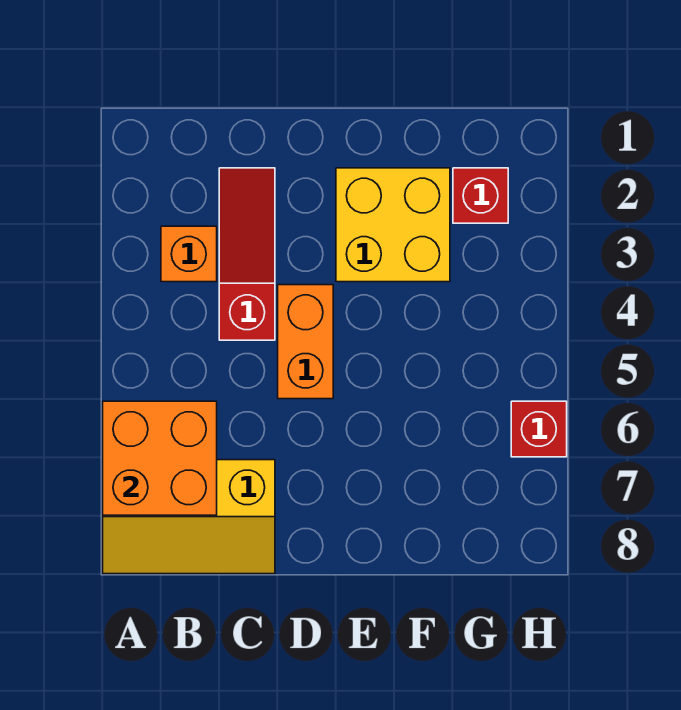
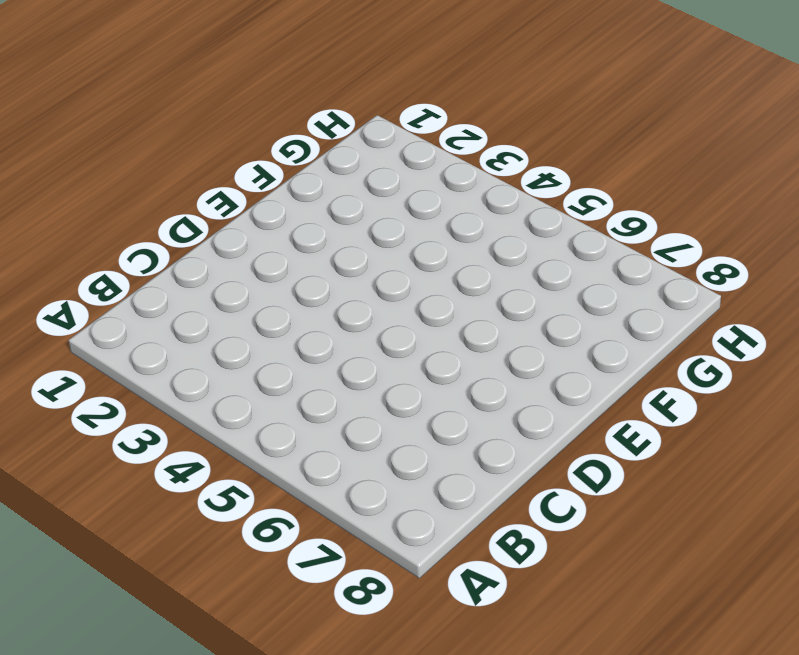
none -> yellow 2x3 slope [103,460,275,574]
none -> orange 1x1 brick [161,226,217,282]

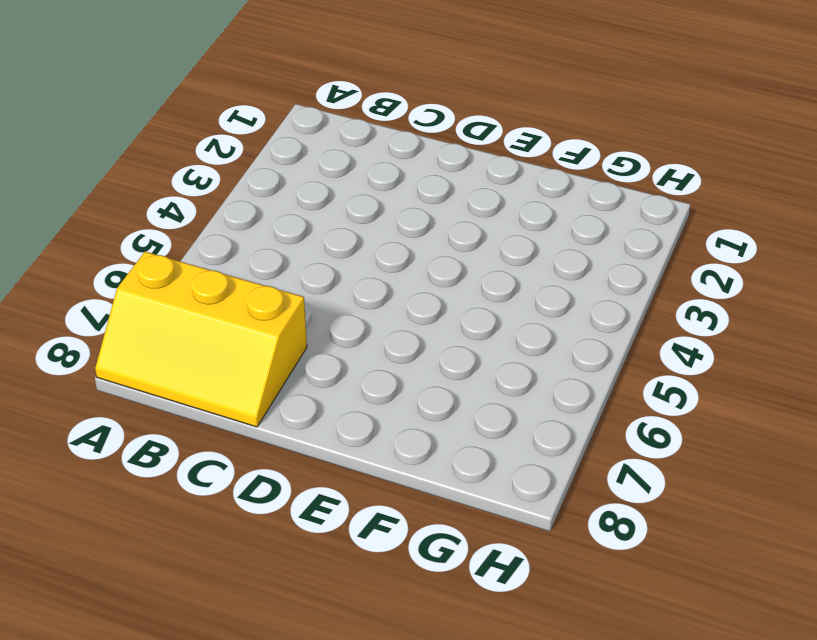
none -> orange 1x1 brick [161,226,217,282]
none -> red 1x3 slope [219,168,275,340]

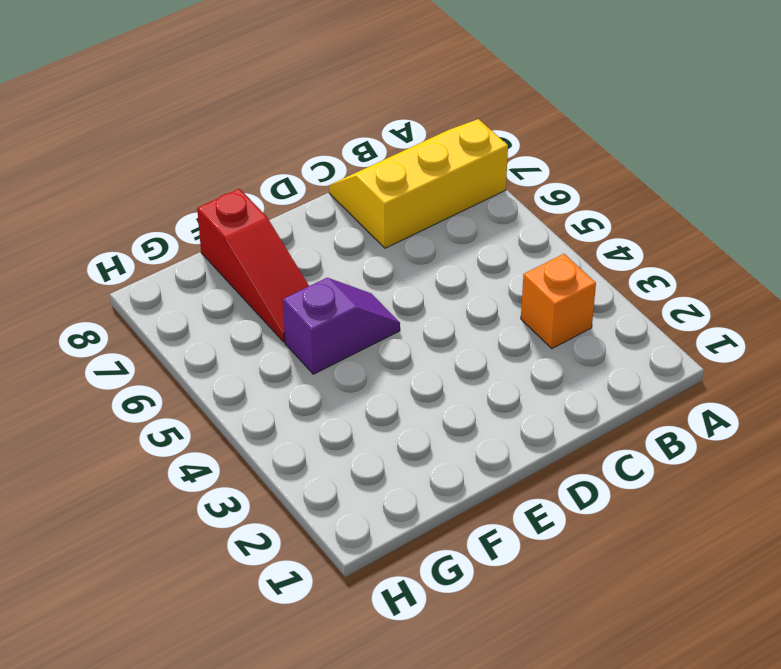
purple 1x2 slope [283,278,400,374] -> none
red 1x3 slope [197,189,309,342] -> red 1x3 slope moved to [219,168,275,340]
none -> orange 1x2 brick [278,285,333,399]
none -> yellow 2x2 brick [336,168,450,282]

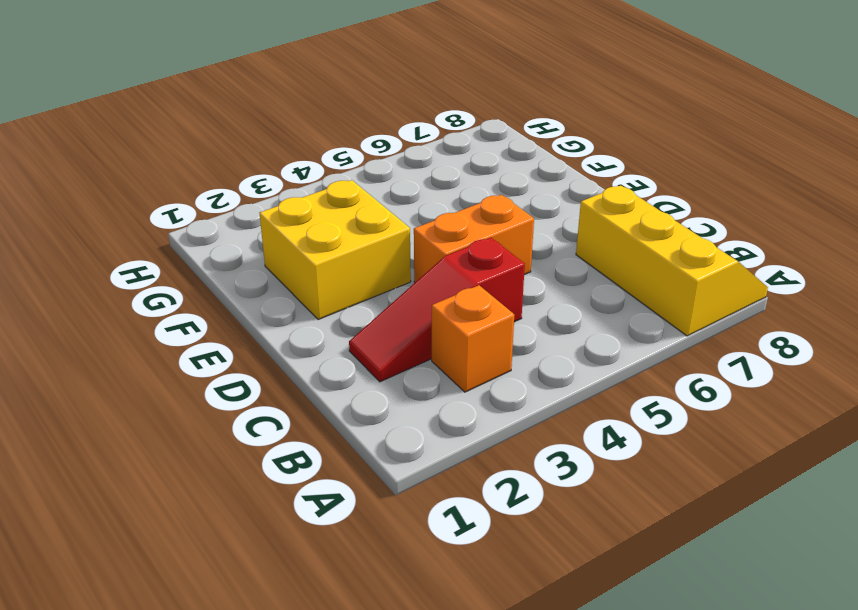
none -> red 1x1 brick [453,168,508,223]
none -> red 1x1 brick [511,401,567,457]

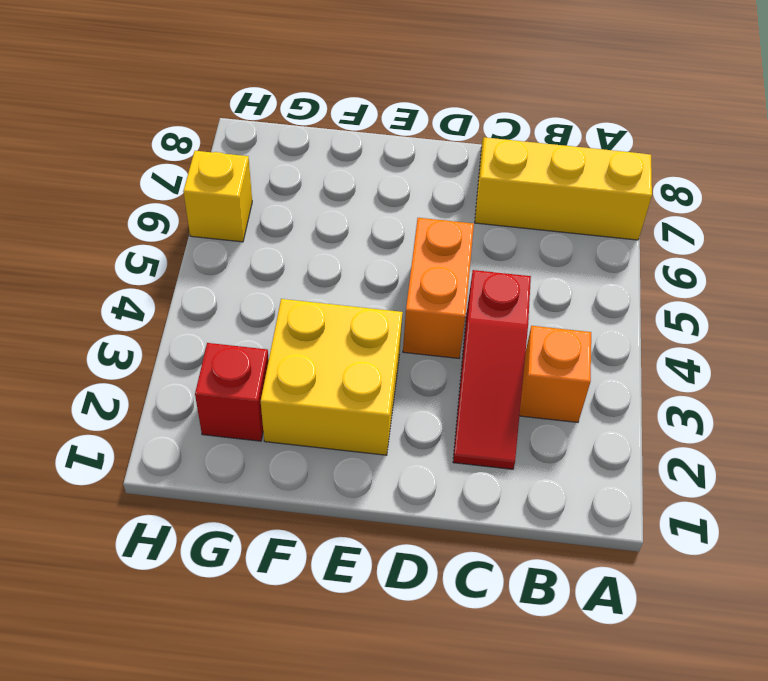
yellow 1x1 brick [183,151,252,242] -> red 1x1 brick [511,401,567,457]
none -> orange 2x2 brick [103,401,217,515]

